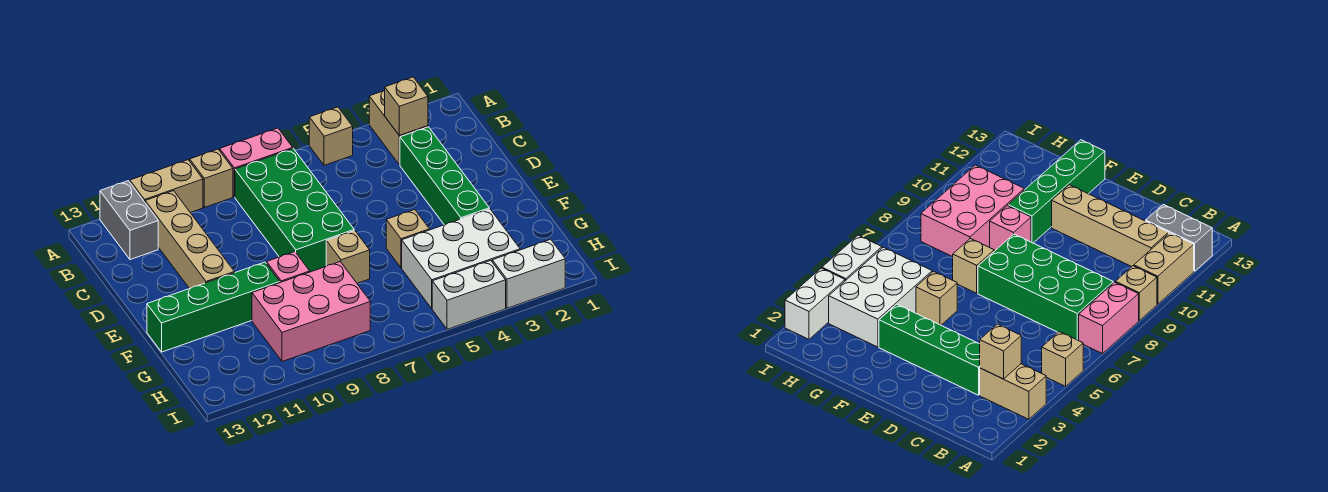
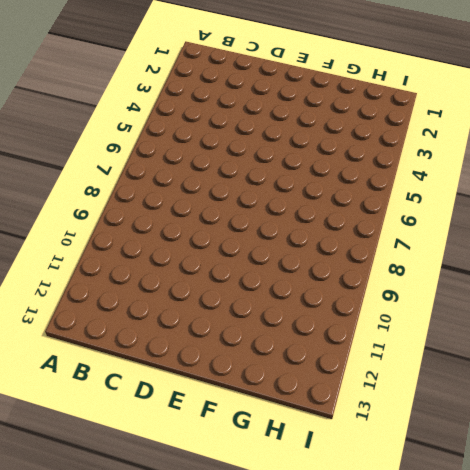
none -> tan 1x2 brick [369,90,428,165]
none -> tan 1x1 brick [309,107,353,165]
none -> pink 1x2 brick [220,128,293,197]

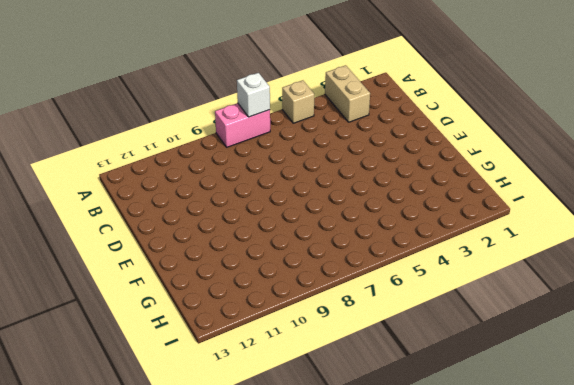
white 1x1 brick [237,73,270,117] -> none
none -> tan 1x1 brick [190,149,233,208]
none -> tan 1x2 brick [130,160,203,213]
none -> grey 1x2 brick [100,181,158,260]

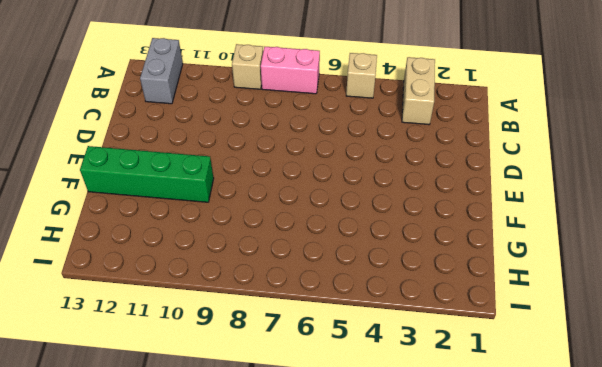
none -> tan 1x2 brick [130,160,203,213]
none -> green 2x4 brick [235,149,354,272]
none -> tan 1x4 brick [145,191,235,289]

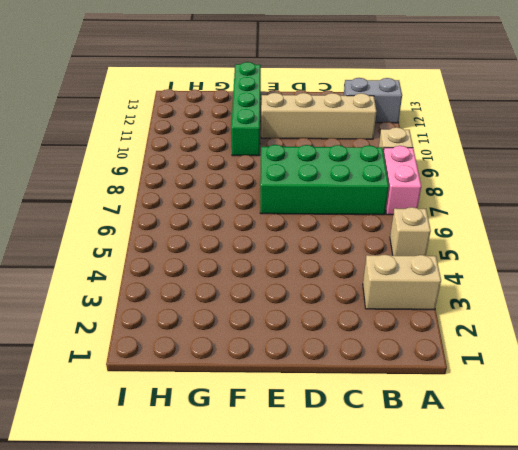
none -> tan 1x2 brick [130,160,203,213]
none -> green 1x4 brick [400,127,489,225]
none -> tan 1x1 brick [386,209,429,268]

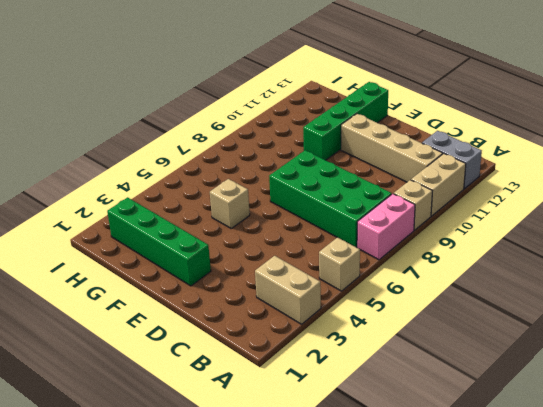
green 1x4 brick [107,197,211,286] -> green 1x4 brick moved to [400,127,489,225]
none -> tan 1x1 brick [326,230,370,283]
none -> pink 1x1 brick [267,252,310,283]
none -> white 2x3 brick [402,209,520,309]

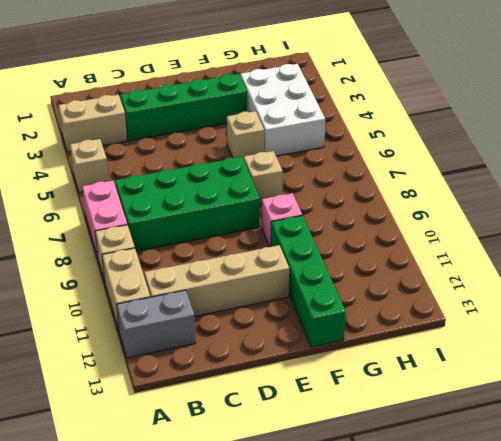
none -> pink 2x3 brick [252,262,370,362]
none -> white 1x2 brick [492,239,565,308]
none -> white 1x2 brick [432,260,506,329]

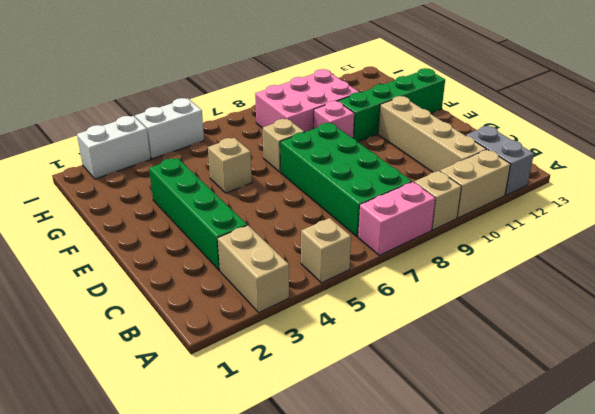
none -> white 2x3 brick [402,209,520,309]
none -> tan 1x1 brick [385,77,428,136]

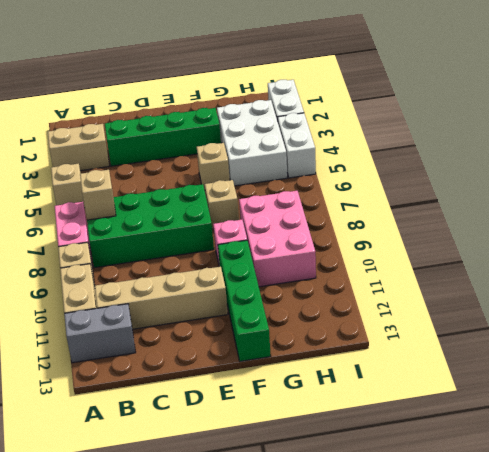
tan 1x1 brick [80,170,116,220] -> tan 1x1 brick moved to [385,77,428,136]

